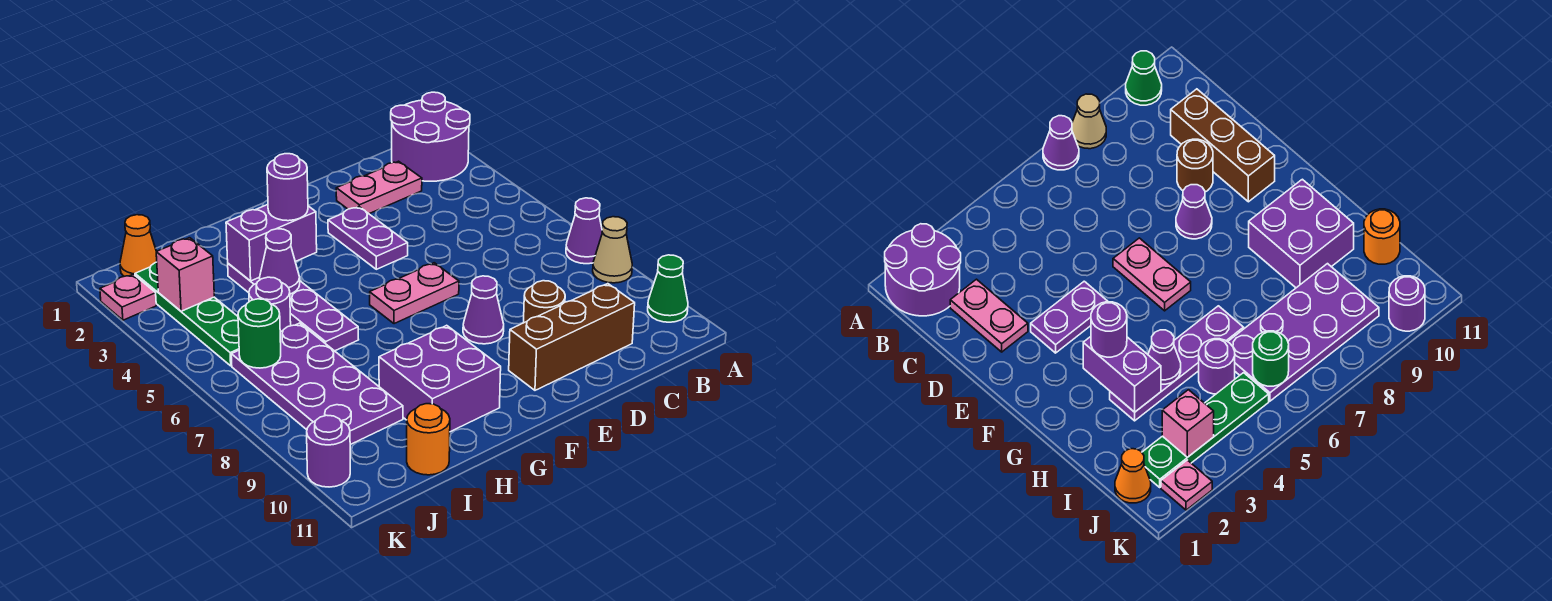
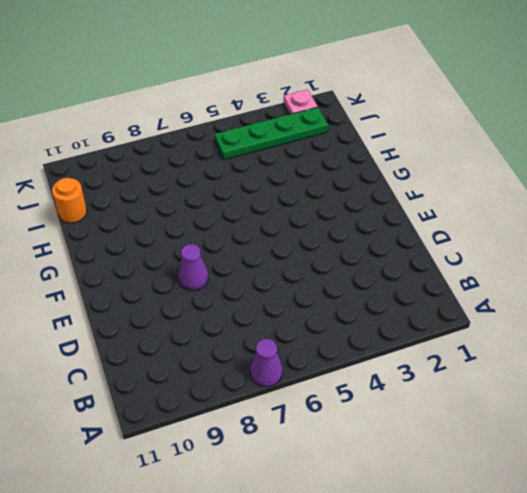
none -> purple 2x2 round brick [391,92,470,181]
none -> tan 1x1 cone [593,217,632,283]
none -> green 1x1 cone [648,255,688,322]

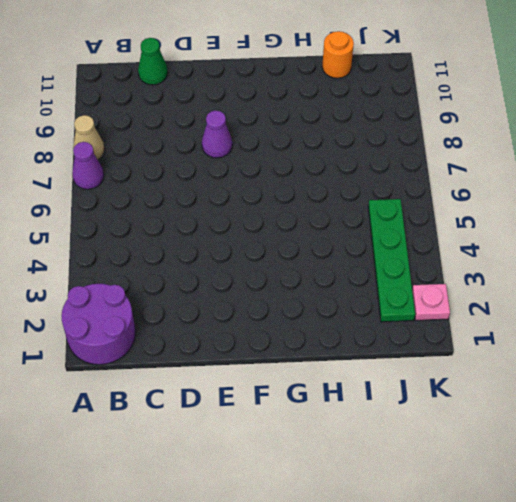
green 1x1 cone [138,38,168,85] -> green 1x1 cone moved to [648,255,688,322]
none -> pink 1x2 plate [336,161,422,214]
none -> brown 1x3 brick [509,284,635,390]
none -> brown 1x1 round brick [523,281,565,323]

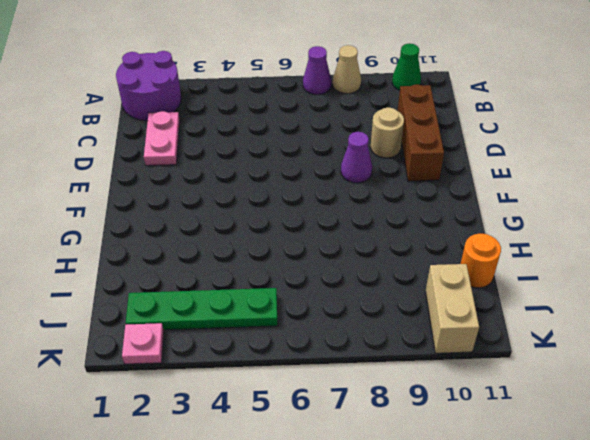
tan 1x1 round brick [371,107,404,158] -> brown 1x1 round brick [523,281,565,323]
tan 1x2 brick [426,264,479,353] -> purple 1x1 round brick [307,415,350,487]
none -> purple 1x2 plate [328,207,408,269]
none -> pink 1x2 plate [370,263,459,324]
none -> purple 2x2 brick [379,325,501,432]

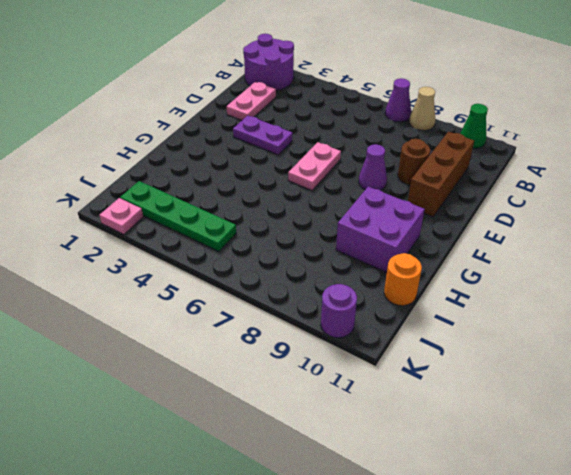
none -> purple 1x4 plate [228,264,359,351]
none -> purple 1x1 round brick [249,277,291,332]
none -> purple 2x4 plate [231,323,403,445]

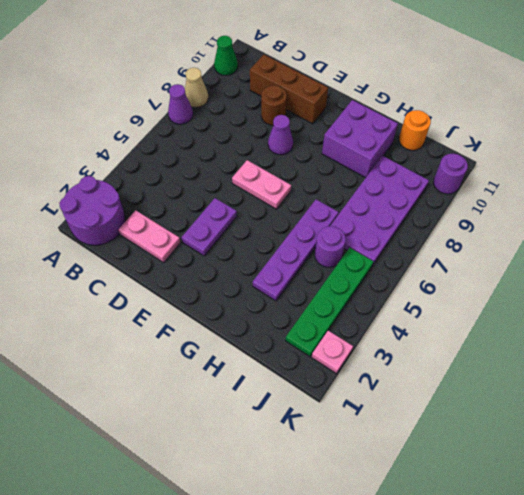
none -> orange 1x1 cone [120,215,157,276]
none -> purple 1x2 brick [226,205,317,281]
none -> purple 1x1 cone [260,229,300,294]

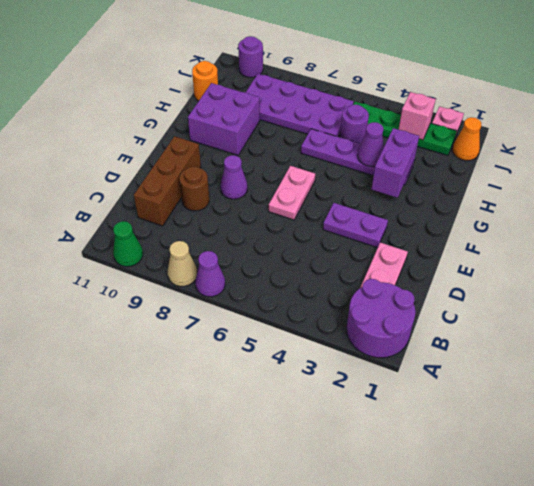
none -> green 1x1 round brick [238,299,281,368]
none -> purple 1x1 round brick [267,154,308,221]

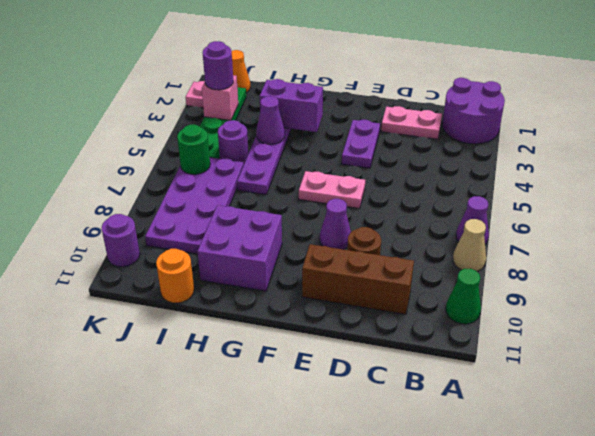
purple 1x1 round brick [203,41,233,90] -> purple 1x1 round brick moved to [267,154,308,221]

